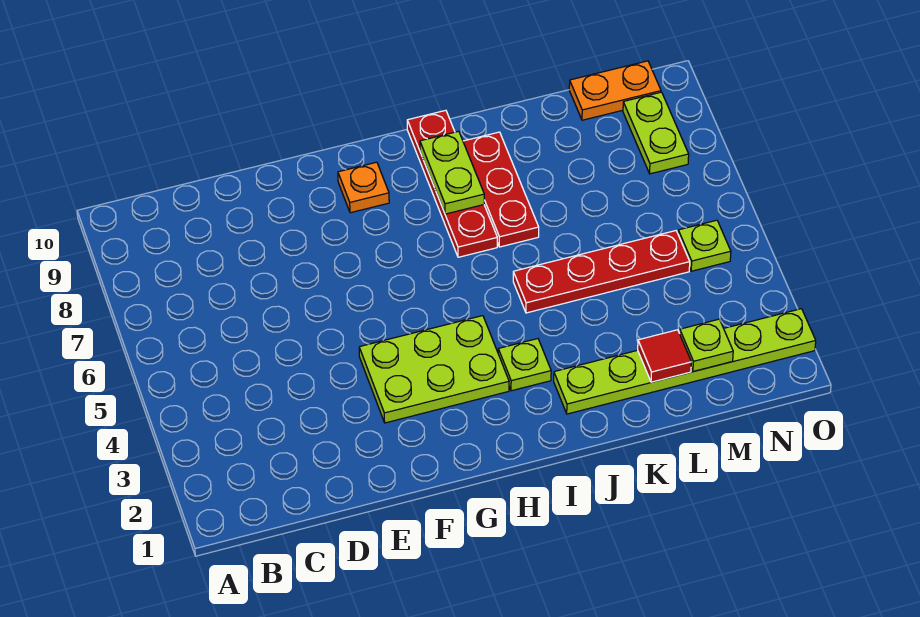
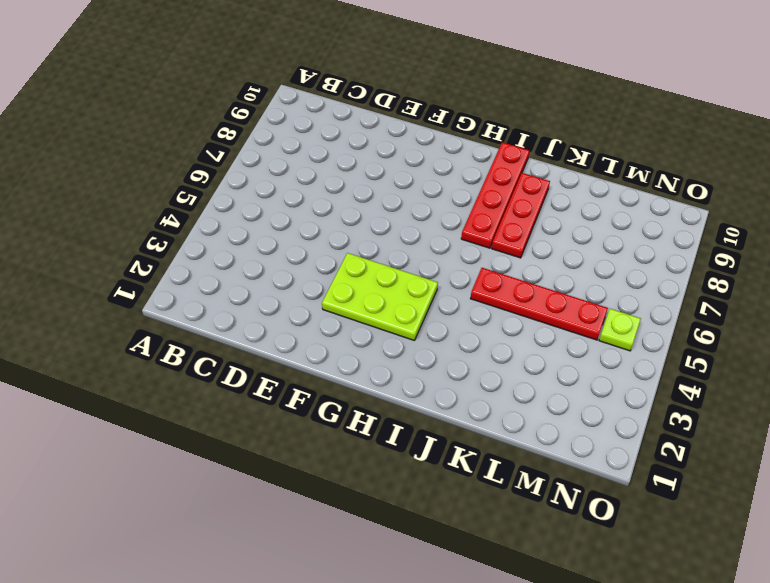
none -> orange 1x1 plate [338,162,389,213]
none -> lime 1x1 plate [498,339,551,391]
none -> lime 1x6 plate [554,309,816,414]

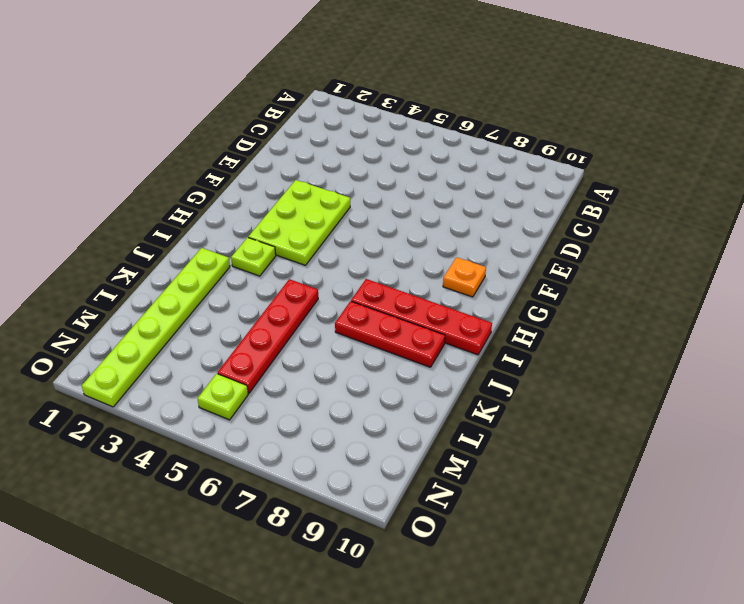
none -> orange 1x2 plate [569,61,661,120]
none -> lime 1x2 plate [623,92,689,174]
none -> lime 1x2 plate [420,131,484,214]

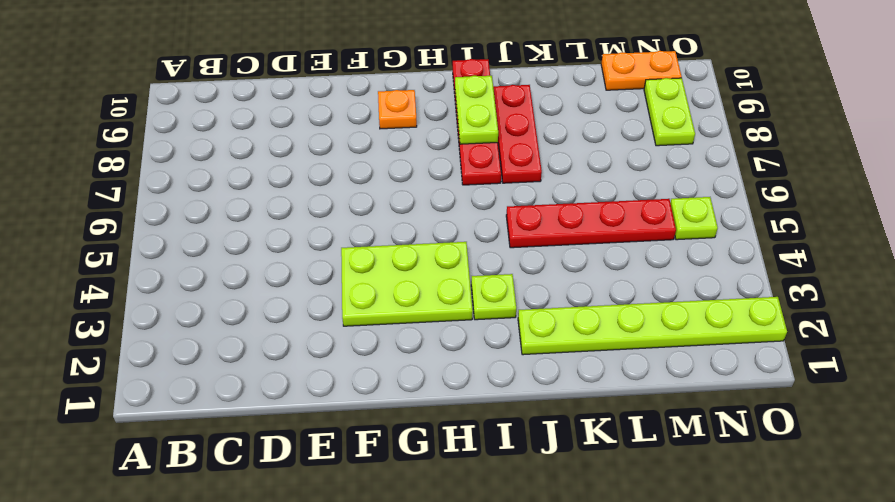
none -> red 1x1 tile [638,330,691,382]
none -> lime 1x1 plate [680,319,733,372]

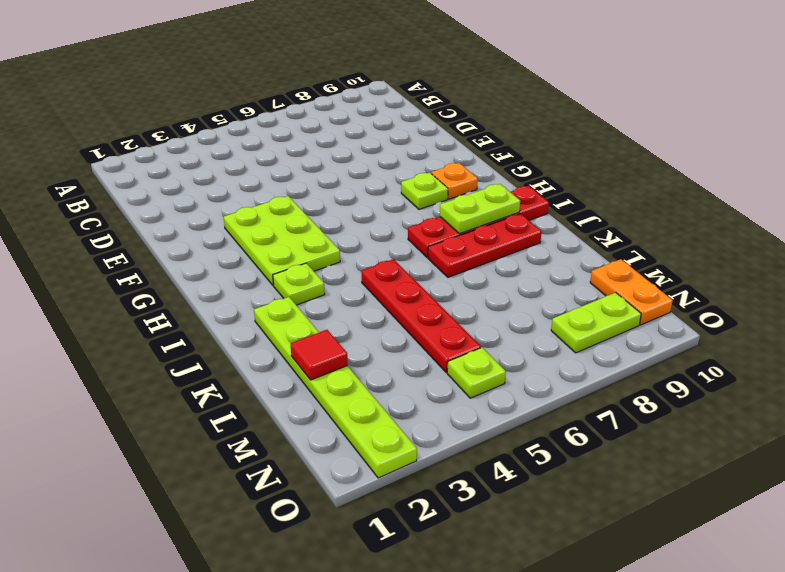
lime 1x1 plate [401,173,448,209] -> lime 1x1 plate moved to [680,319,733,372]

